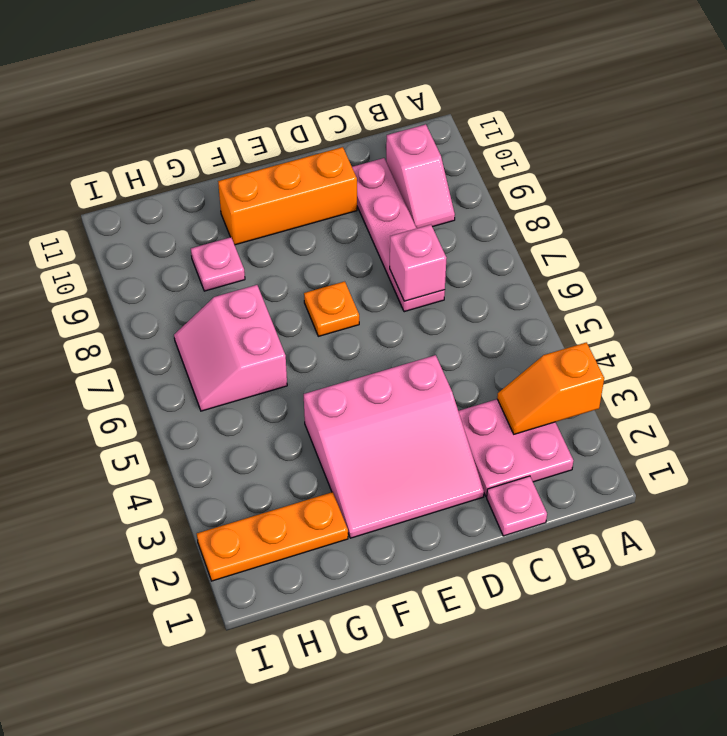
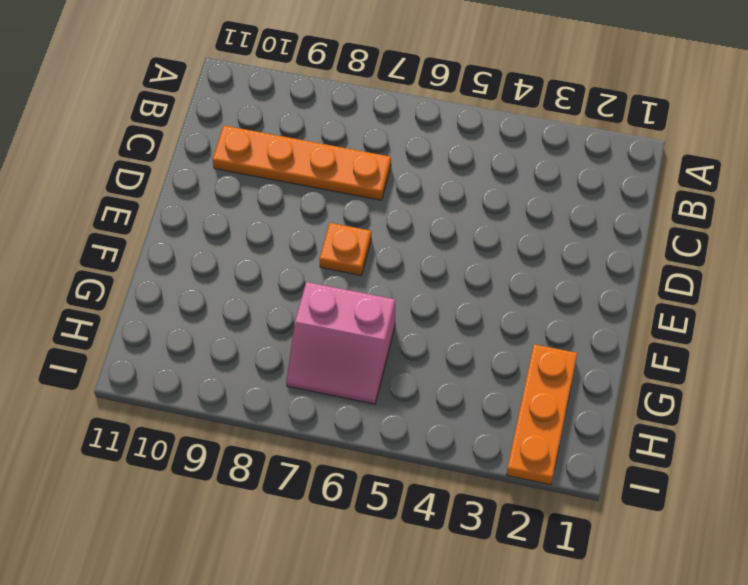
orange 1x4 plate [213,126,391,200] -> pink 1x4 plate [352,158,445,312]
none -> pink 2x2 plate [458,399,573,496]
none -> pink 1x2 slope [386,124,455,228]
none -> pink 1x1 plate [487,476,547,536]

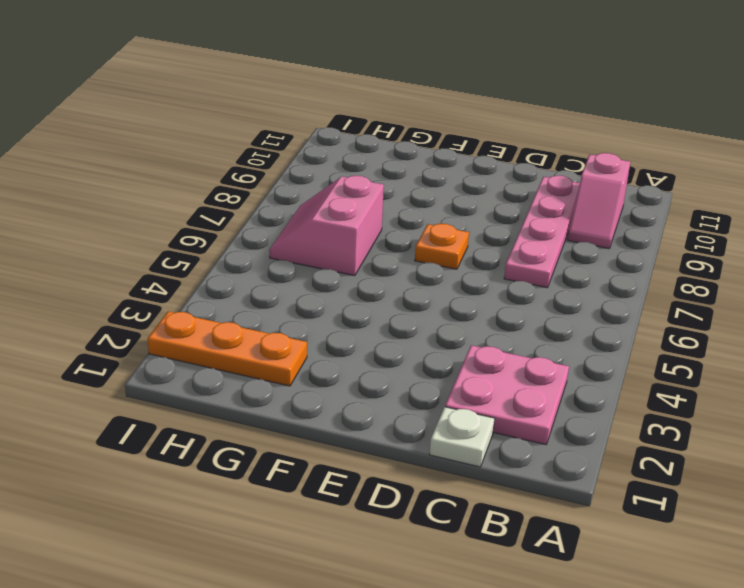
white 1x1 plate [429,407,495,467] -> pink 1x1 plate [487,476,547,536]
none -> pink 3x3 slope [304,355,484,538]
none -> orange 1x3 brick [218,147,357,245]
none -> pink 1x1 plate [191,237,245,291]

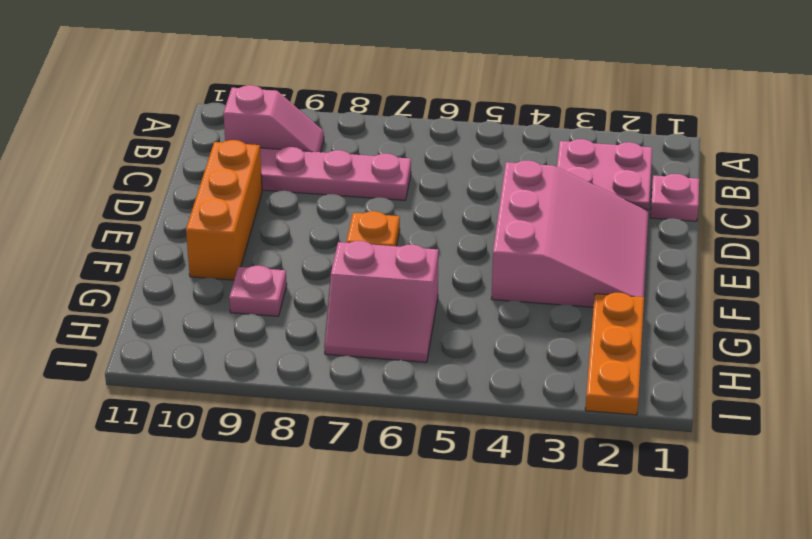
none -> orange 1x2 slope [497,342,604,434]
none -> pink 1x1 brick [390,225,446,301]

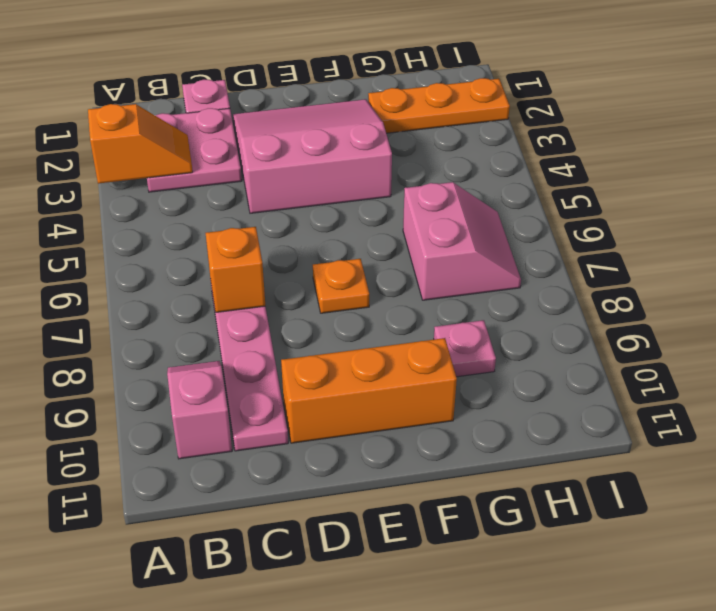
orange 1x1 brick [206,227,265,313] -> pink 1x1 brick [390,225,446,301]

